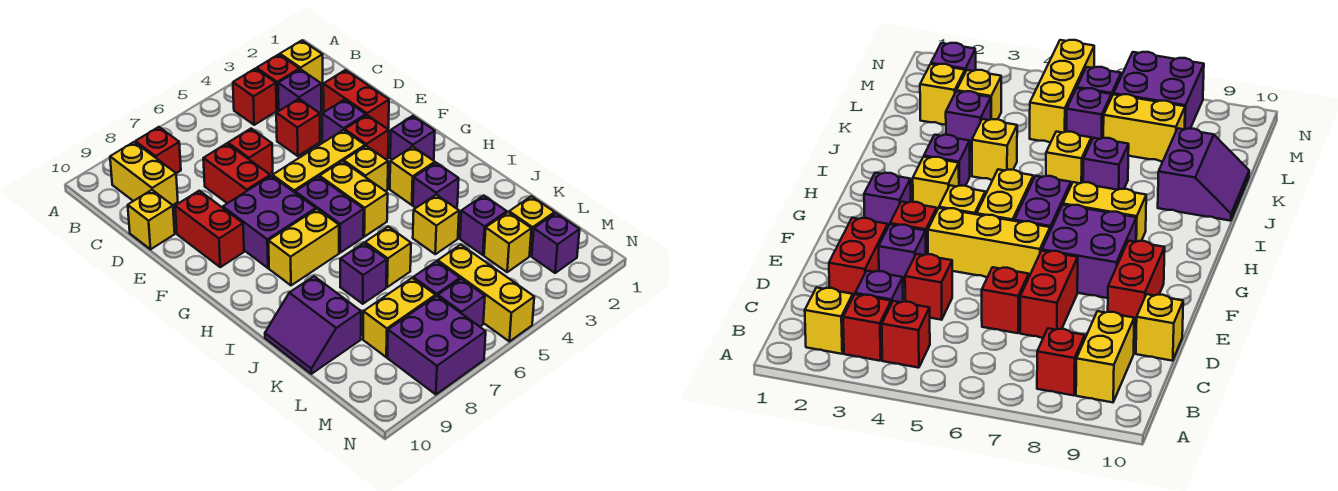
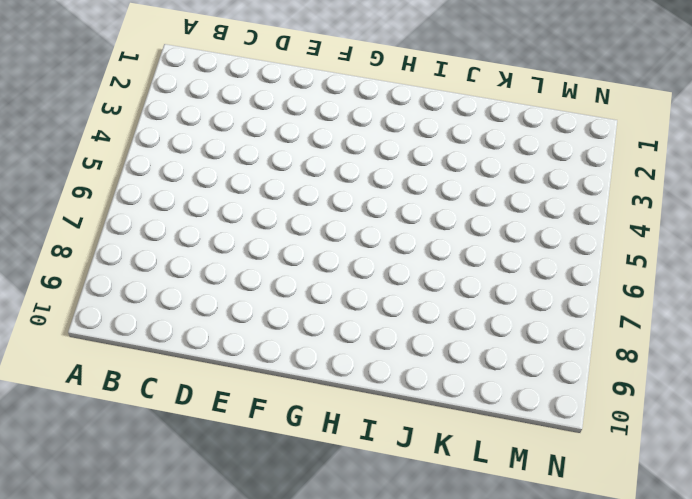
none -> yellow 1x1 brick [280,41,323,84]
none -> red 1x1 brick [257,54,299,110]
none -> red 1x1 brick [233,69,277,125]
none -> red 1x1 brick [135,127,181,173]

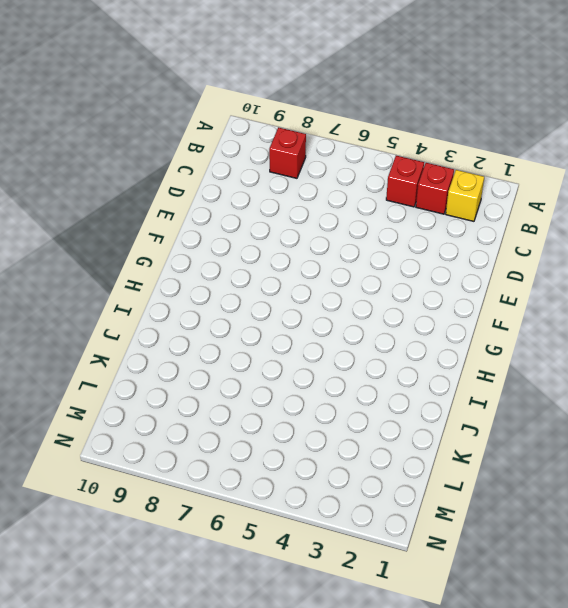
none -> yellow 1x2 brick [110,142,178,205]
none -> purple 1x1 brick [278,69,321,113]
none -> red 1x2 brick [323,70,389,129]
none -> red 1x1 brick [276,99,320,156]

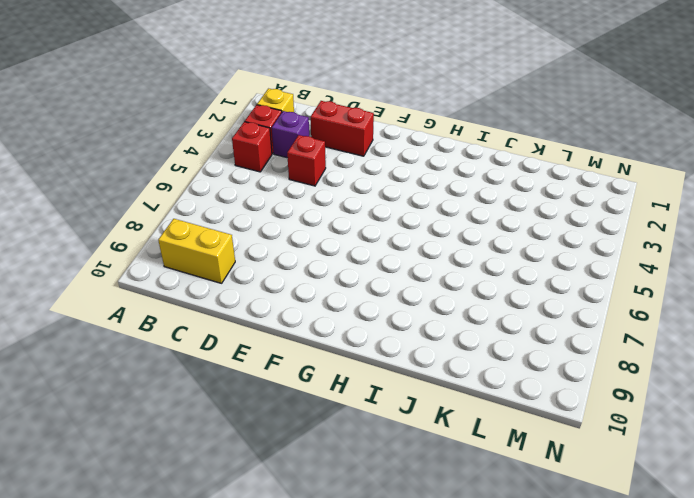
none -> red 1x1 brick [135,127,181,173]
none -> red 1x1 brick [228,129,273,174]
none -> red 1x2 brick [203,144,270,203]
none -> yellow 1x1 brick [128,190,175,249]

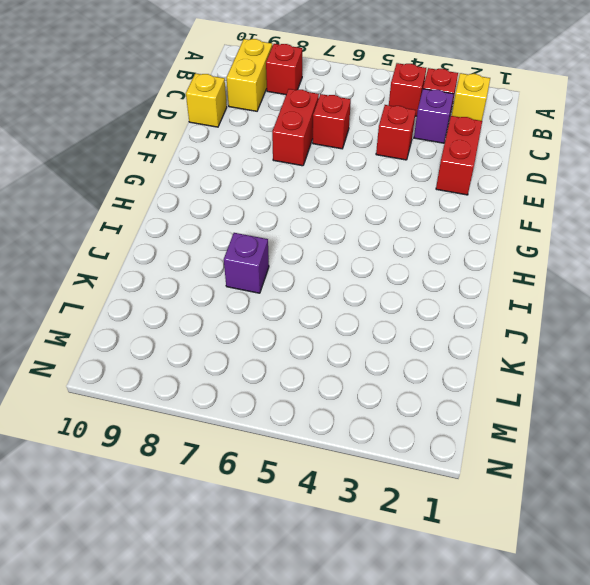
none -> purple 1x1 brick [322,100,366,142]
none -> red 1x2 brick [175,191,244,267]
none -> red 1x1 brick [345,115,389,160]
none -> yellow 1x3 brick [272,130,365,192]

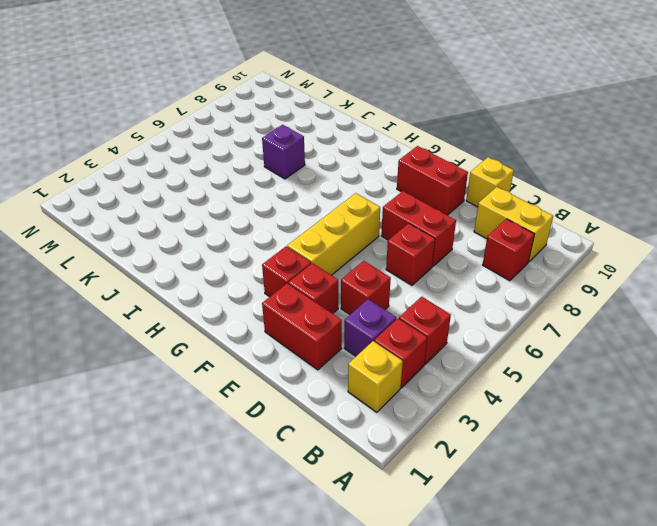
red 1x1 brick [288,263,338,314] -> purple 1x1 brick [322,100,366,142]
none -> purple 2x2 brick [223,176,316,268]
none -> purple 1x1 brick [390,116,435,160]
none -> yellow 1x1 brick [344,146,388,191]
none -> yellow 1x2 brick [320,161,388,237]

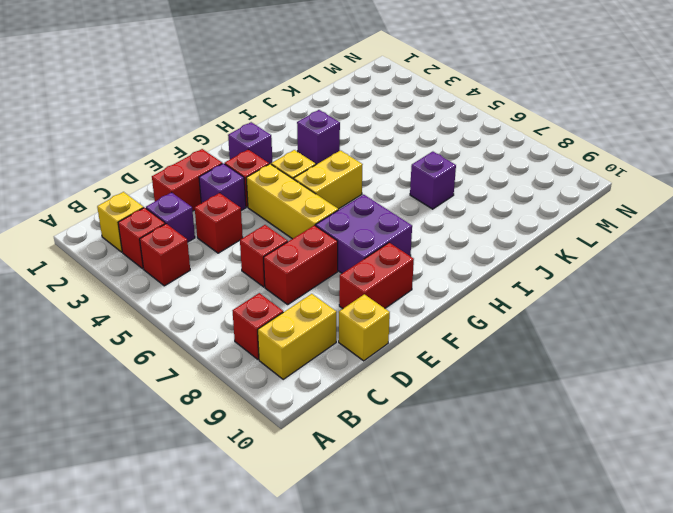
none -> purple 1x2 brick [295,177,364,253]
none -> yellow 1x1 brick [390,147,435,205]
none -> yellow 1x2 brick [268,209,339,285]
none -> yellow 1x1 brick [413,195,459,254]

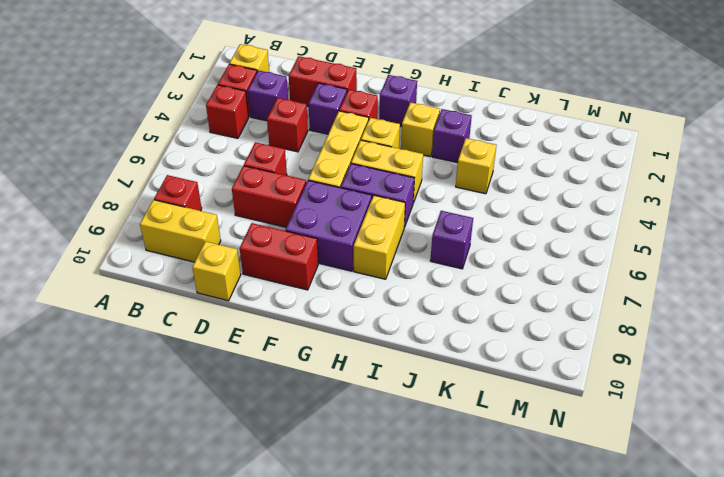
none -> yellow 1x1 brick [365,227,411,287]
none -> purple 2x2 slope [265,276,361,374]
none -> purple 1x1 brick [460,195,507,255]
none -> yellow 1x1 brick [509,196,555,256]

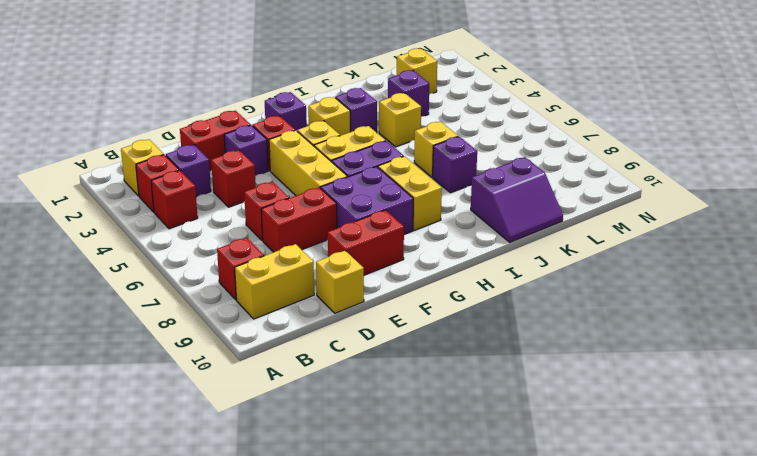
none -> yellow 1x1 brick [484,212,531,272]
none -> yellow 1x3 brick [438,245,534,341]
none -> purple 1x1 brick [413,261,460,296]
none -> yellow 1x2 brick [363,278,436,357]

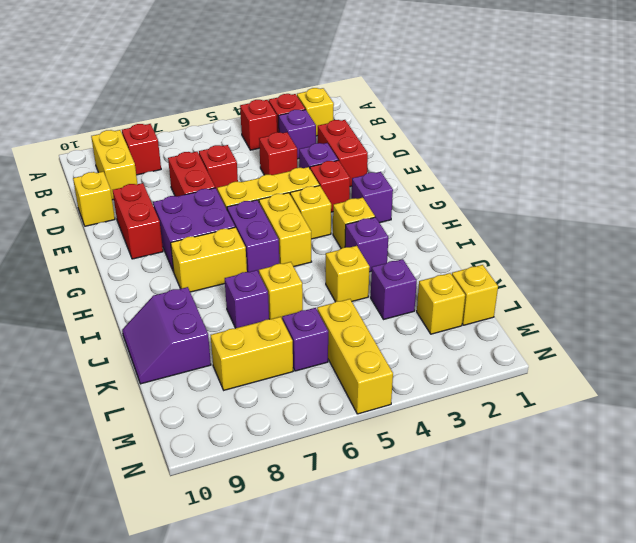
yellow 1x1 brick [452,265,498,325] -> yellow 1x1 brick moved to [484,212,531,272]
none -> purple 1x1 brick [532,213,580,273]
none -> purple 1x1 brick [438,279,485,327]
none -> purple 2x2 brick [387,296,486,395]

